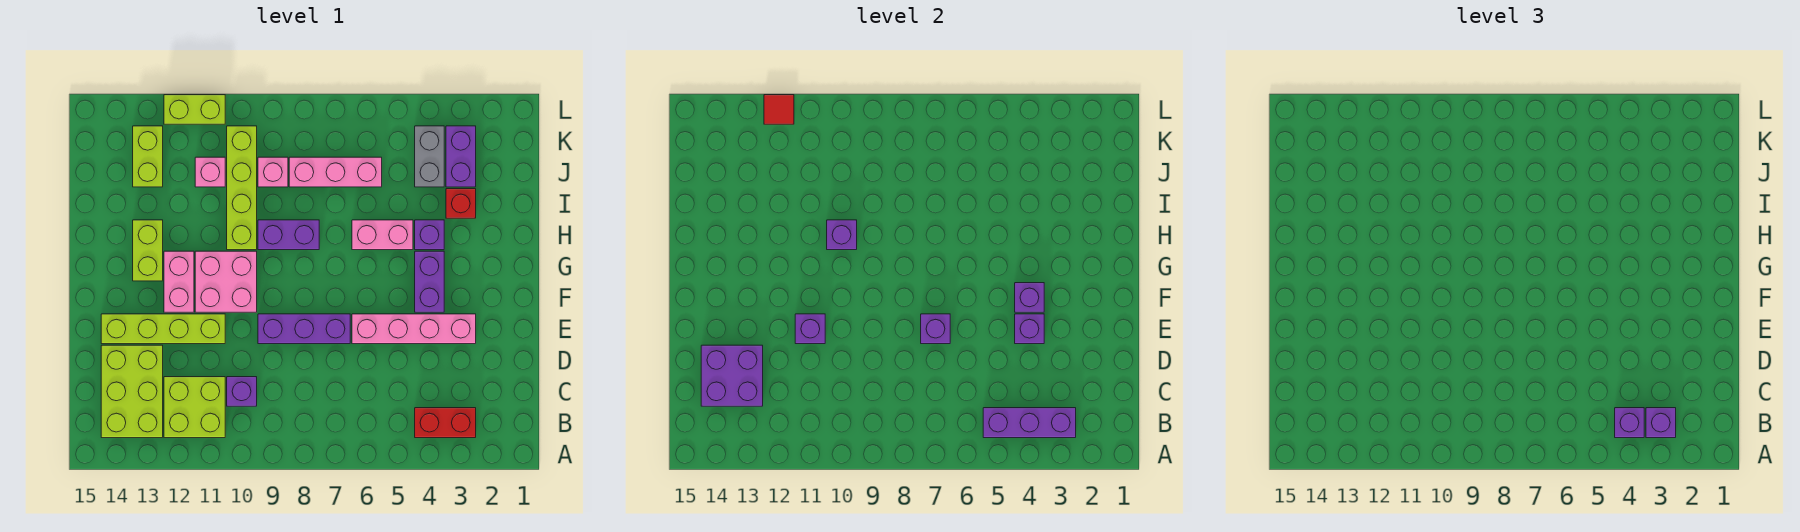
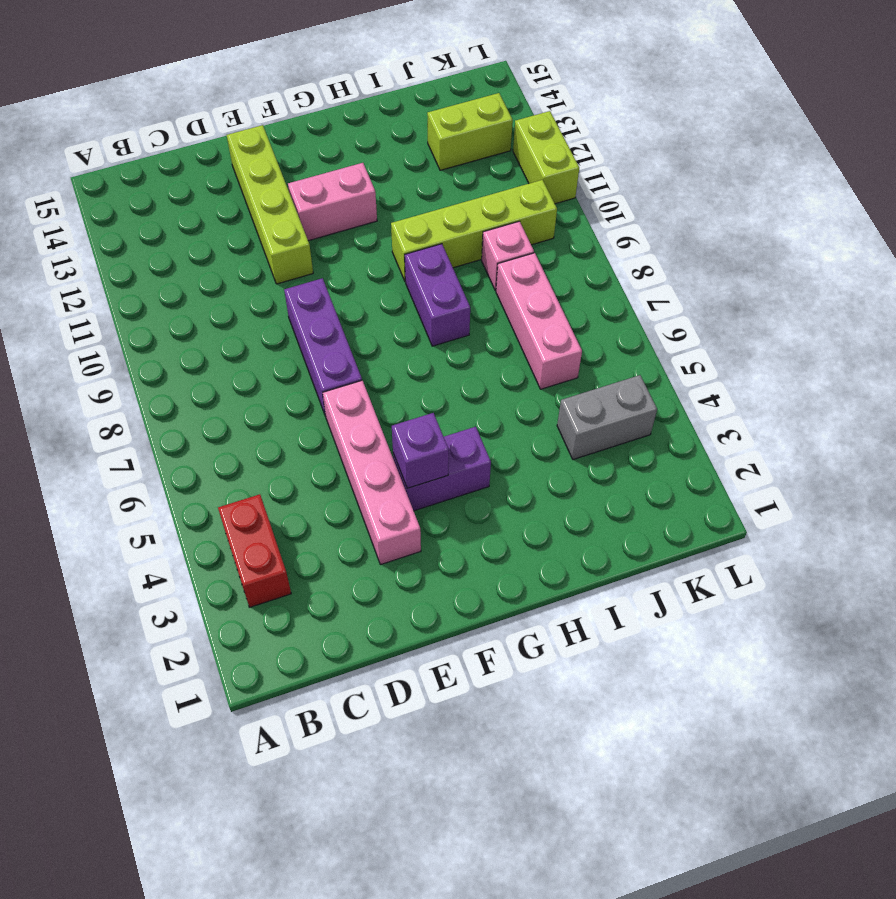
none -> lime 2x2 brick [164,377,225,438]
none -> lime 2x3 brick [101,345,163,438]
none -> purple 1x1 brick [227,377,257,406]
none -> pink 2x2 brick [195,251,257,312]

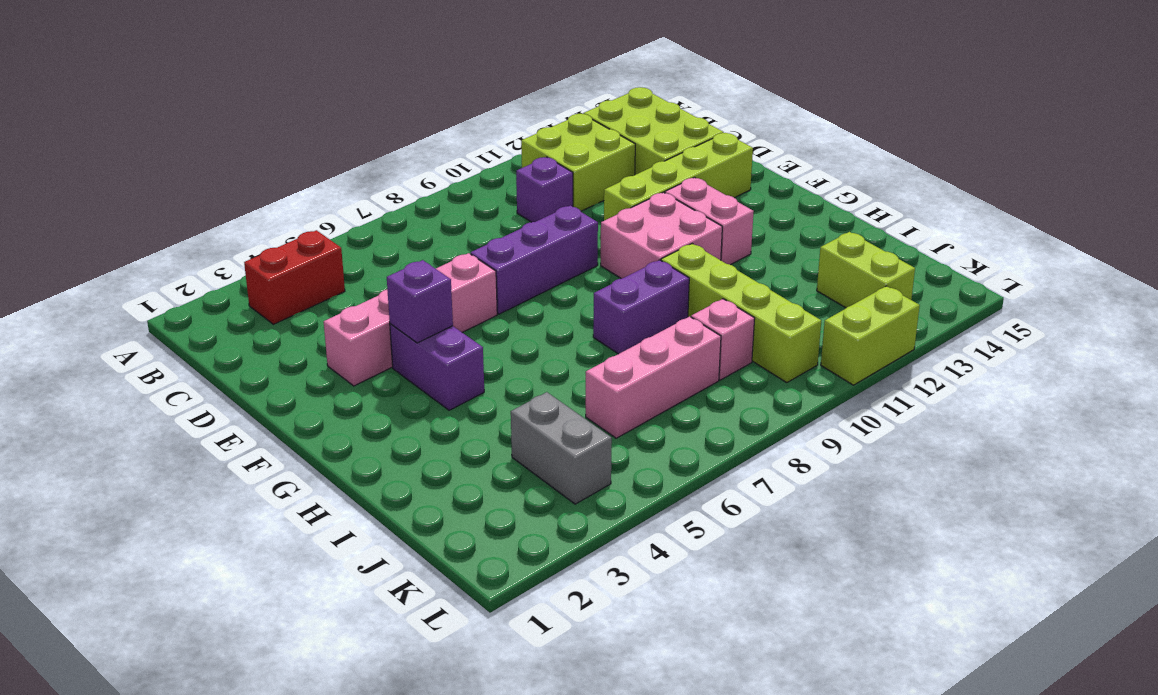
none -> lime 1x2 brick [133,220,163,281]
none -> purple 1x1 brick [415,220,444,250]
none -> pink 1x2 brick [352,220,413,250]
none -> red 1x1 brick [446,189,476,218]

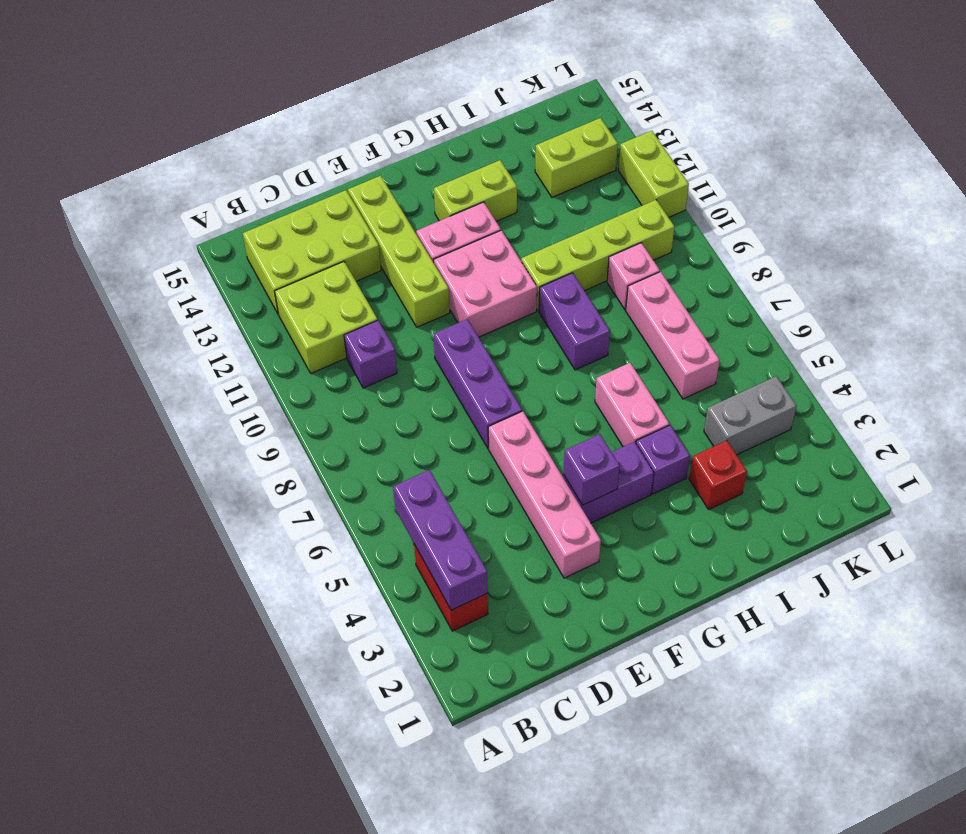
none -> purple 1x2 brick [446,126,476,187]
none -> pink 1x1 brick [195,157,225,187]
none -> purple 2x2 brick [701,345,763,406]
none -> purple 1x1 brick [1015,314,1044,344]

